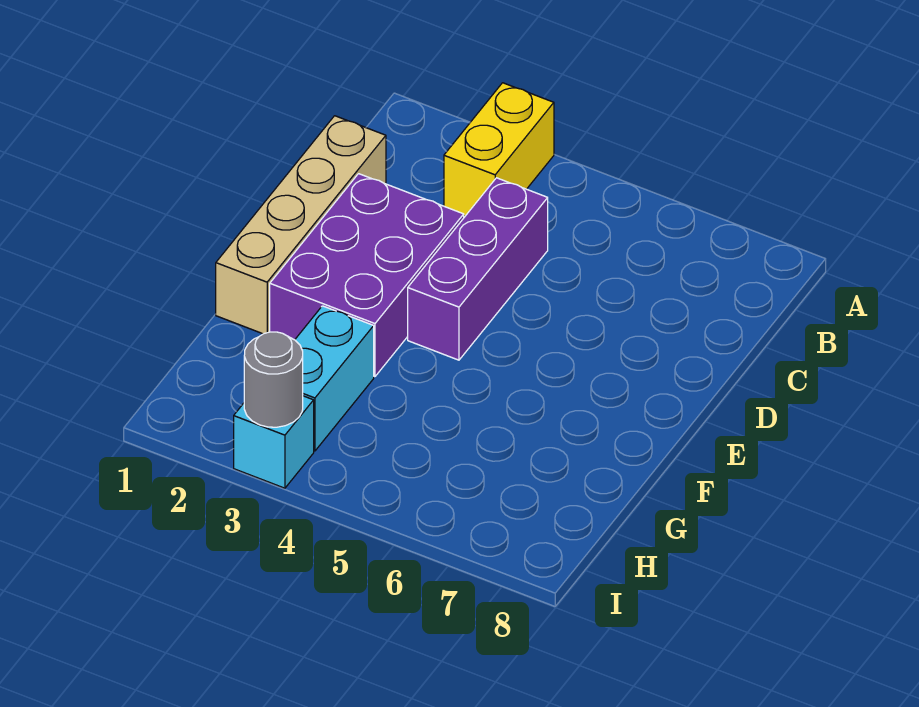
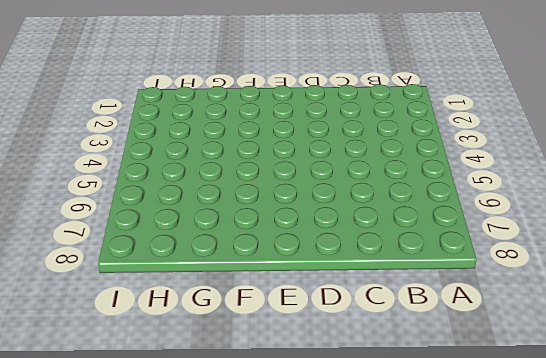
none -> yellow 1x2 brick [444,83,554,216]
none -> tan 1x4 brick [216,116,386,334]

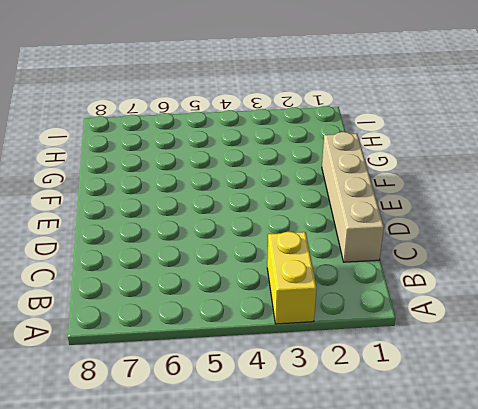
none -> purple 1x3 brick [408,178,548,360]
none -> purple 2x3 brick [270,174,464,377]

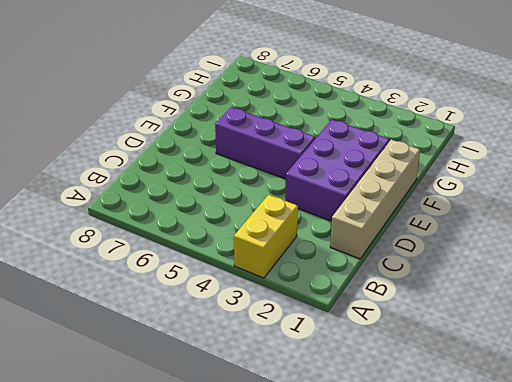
purple 1x3 brick [215,107,315,179] -> purple 1x3 brick turned to [408,178,548,360]
none -> cyan 1x2 brick [295,306,374,451]
none -> cyan 1x1 brick [234,396,314,488]

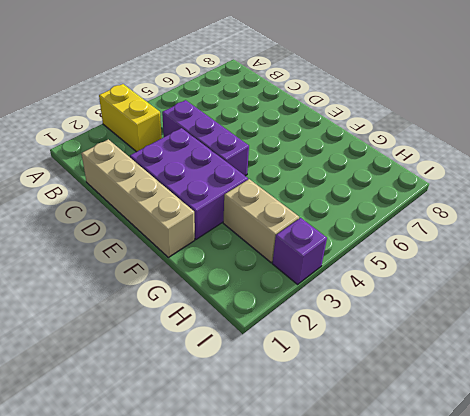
tan 1x2 brick [223,179,299,263] -> cyan 1x2 brick [295,306,374,451]
purple 1x1 brick [272,218,327,284] -> cyan 1x1 brick [234,396,314,488]
none -> grey 1x1 round brick [244,332,303,427]

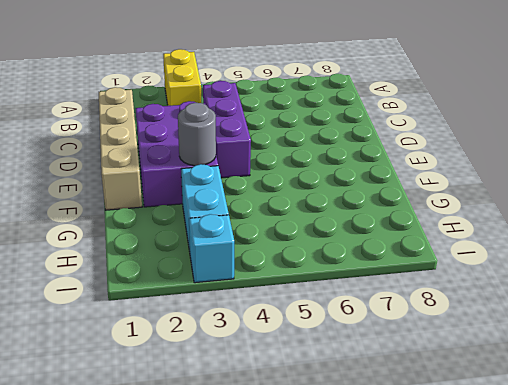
grey 1x1 round brick [178,103,216,166] -> grey 1x1 round brick moved to [244,332,303,427]

